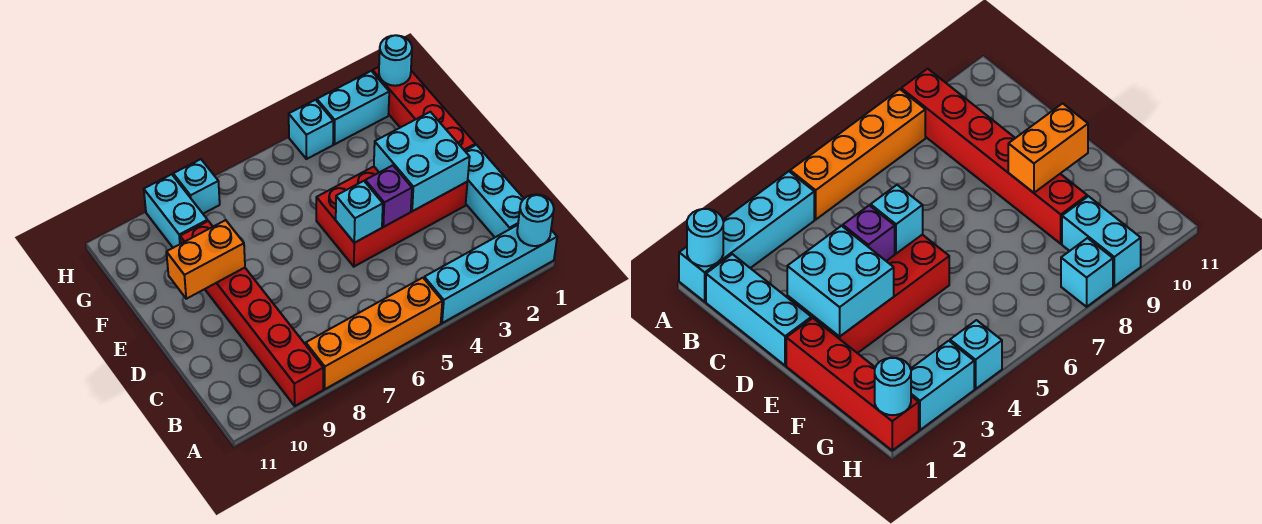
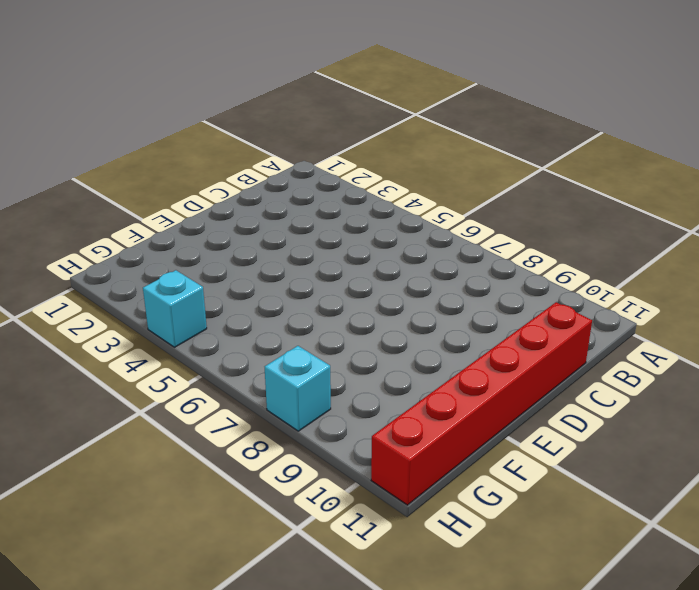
red 1x6 brick [371,302,592,505] -> red 1x6 brick moved to [180,221,323,406]
none -> cyan 1x4 brick [424,225,557,323]
none -> orange 1x4 brick [306,278,442,389]
none -> cyan 1x3 brick [465,145,524,237]

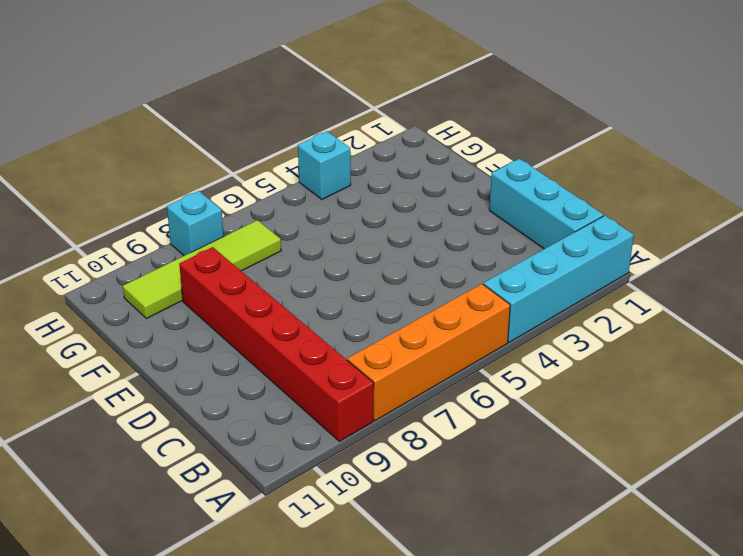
lime 1x4 tile [123,220,281,319] -> cyan 1x2 brick [144,174,208,248]
none -> red 2x4 brick [316,167,467,267]
none -> red 1x4 brick [373,67,475,151]
none -> cyan 1x2 brick [317,71,389,144]

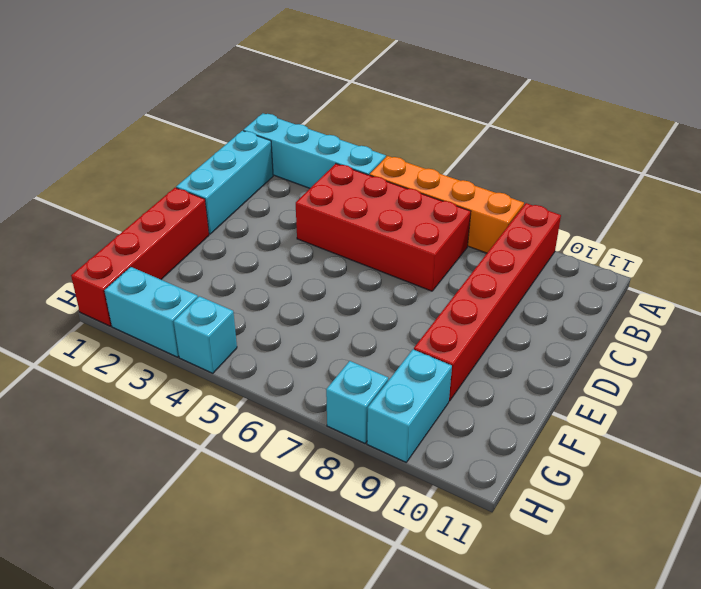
red 2x4 brick [296,164,471,291] -> red 2x4 brick moved to [316,167,467,267]
none -> cyan 1x1 round brick [517,194,554,246]
none -> cyan 2x2 brick [374,112,470,211]
none -> purple 1x1 brick [365,165,412,227]

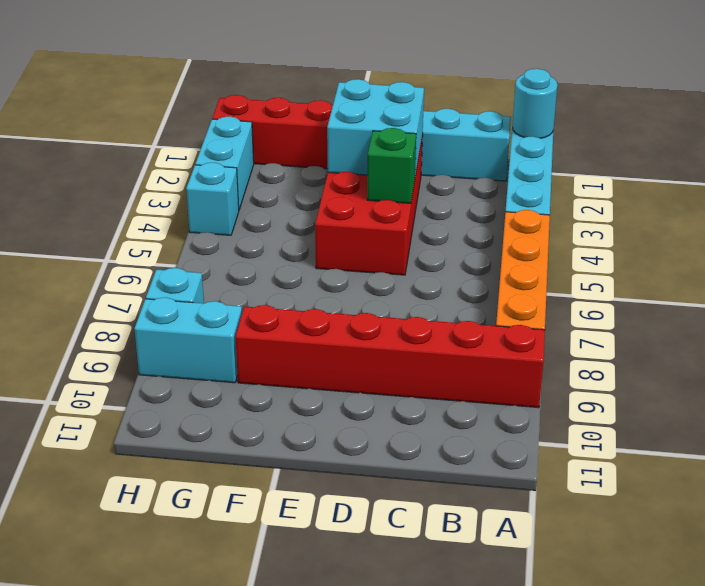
green 1x1 brick [367,128,416,203] -> purple 1x1 brick [365,165,412,227]
none -> cyan 1x1 brick [336,181,383,243]
none -> orange 1x2 brick [166,220,245,299]
none -> cyan 1x1 round brick [379,35,412,86]

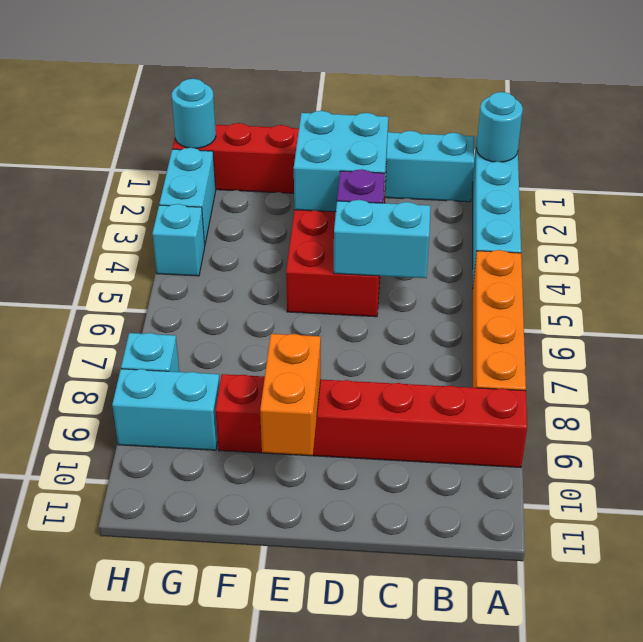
cyan 1x2 brick [334,200,430,278] -> cyan 1x1 brick [336,181,383,243]

